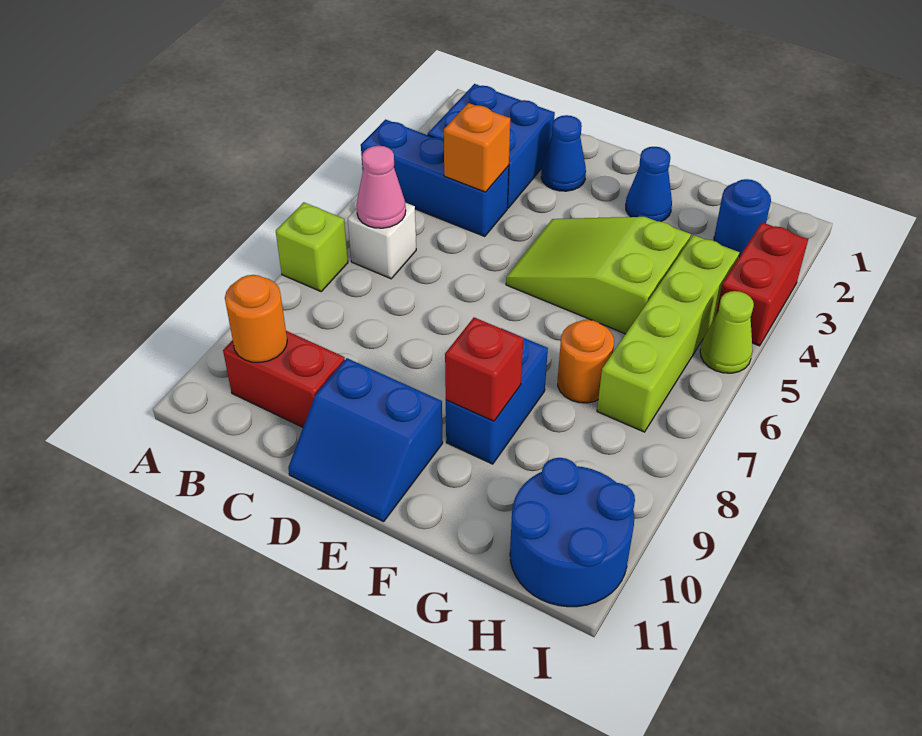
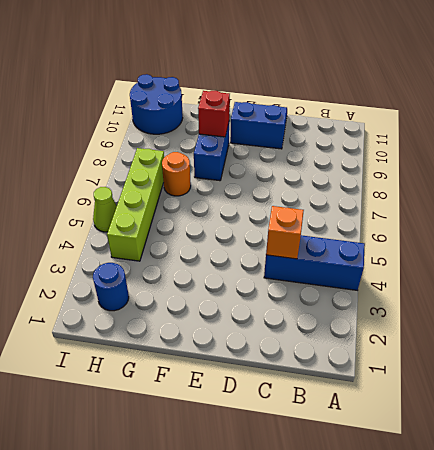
none -> lime 1x1 brick [276,202,348,291]
none -> blue 2x2 brick [428,84,555,208]
none -> white 1x1 brick [348,203,416,279]

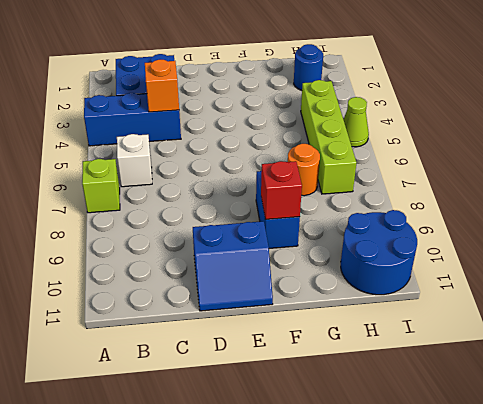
none -> red 1x2 brick [223,331,345,427]
none -> blue 1x1 cone [541,115,586,191]
none -> lime 2x3 slope [506,217,691,334]

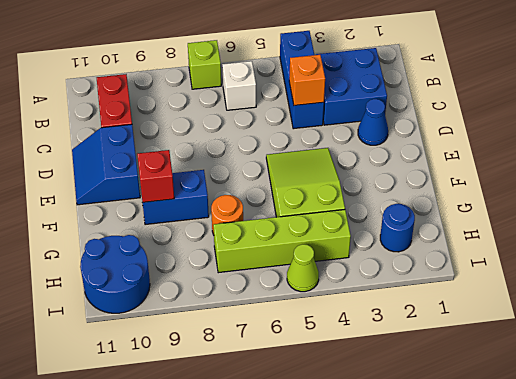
none -> blue 1x1 cone [626,147,672,222]
none -> red 1x2 brick [716,222,808,346]
none -> pink 1x1 cone [356,146,406,228]

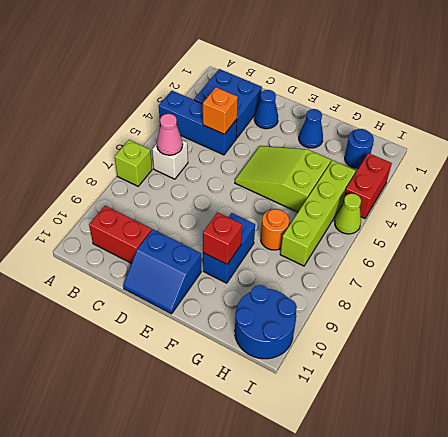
none -> orange 1x1 round brick [225,275,287,362]

